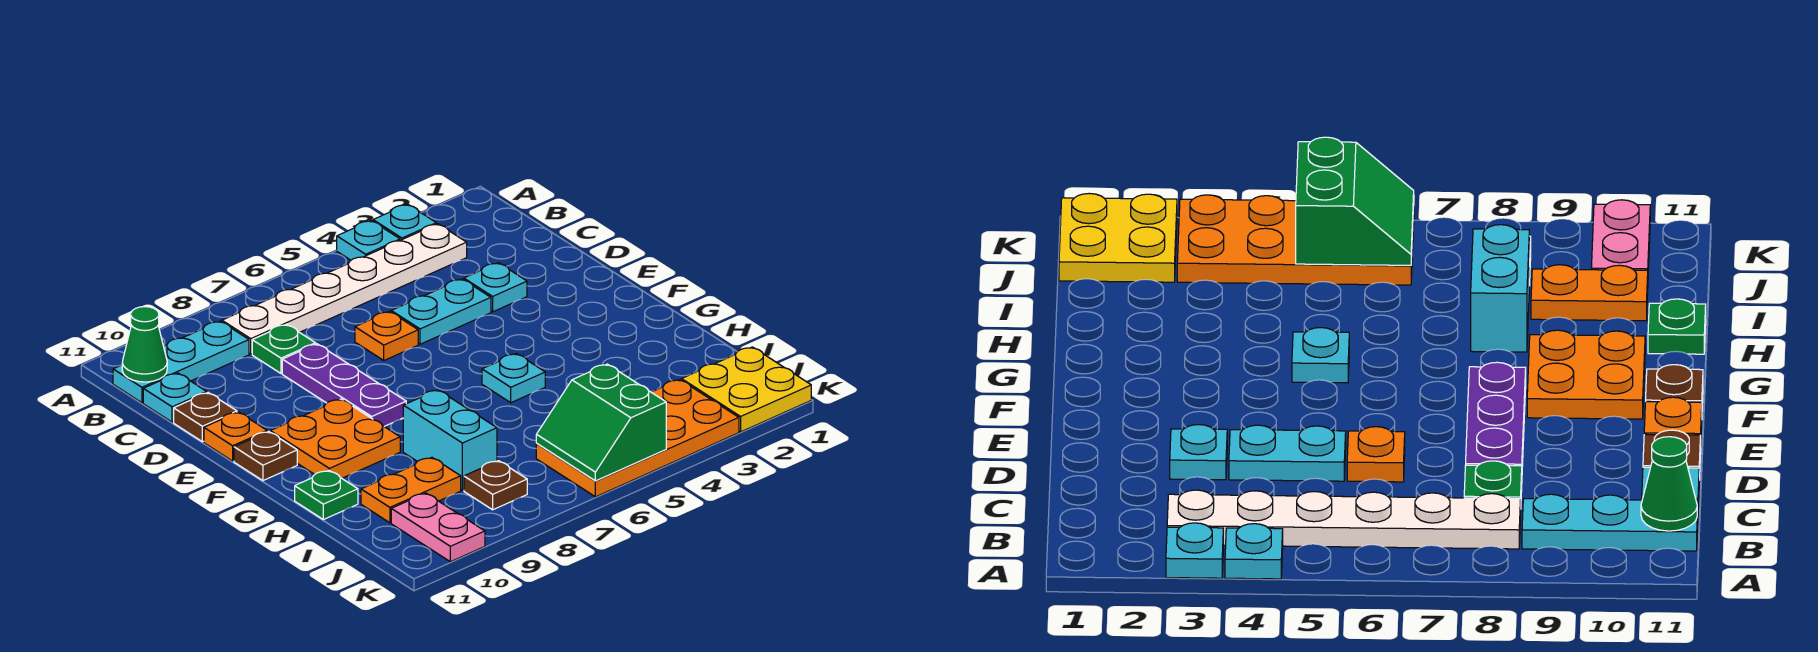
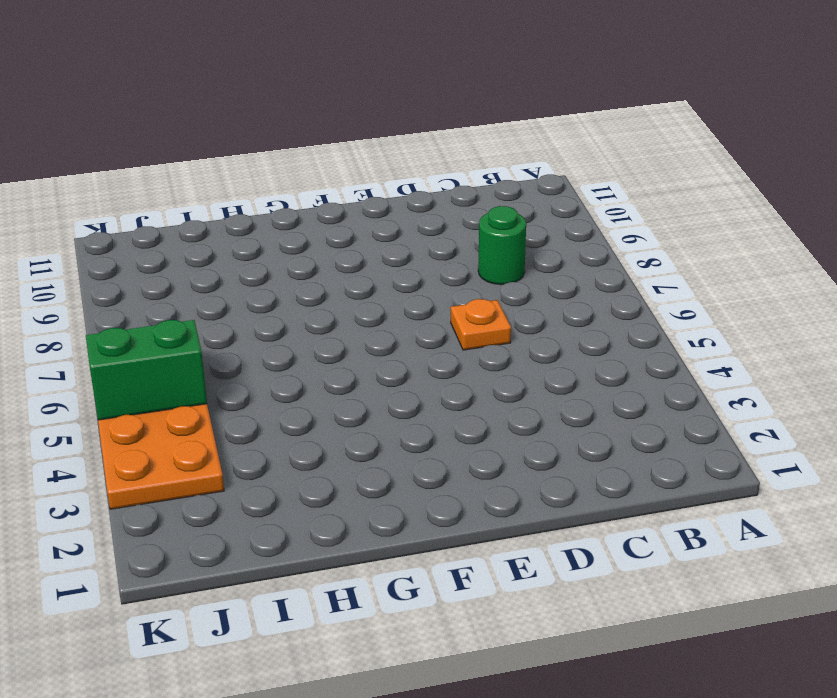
green 1x1 round brick [478,206,526,285] -> green 1x1 plate [252,324,316,373]
none -> cyan 1x1 plate [373,204,436,240]
none -> cyan 1x1 plate [337,220,400,260]
none -> white 1x6 plate [222,224,467,354]

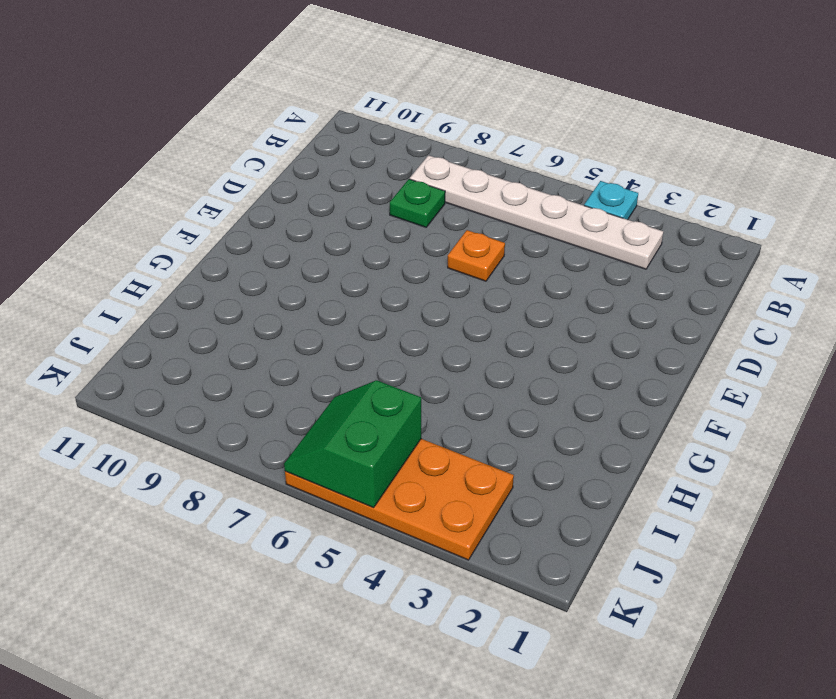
none -> cyan 1x1 plate [373,204,436,240]
none -> cyan 1x3 plate [113,321,249,403]
none -> cyan 1x1 plate [143,373,207,422]

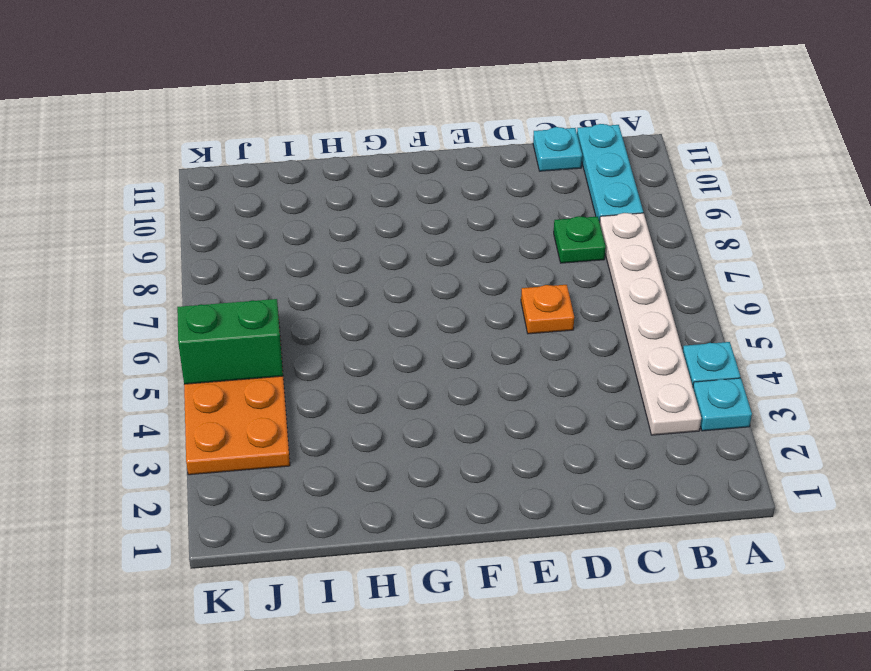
none -> cyan 1x1 plate [464,263,527,312]
none -> cyan 1x2 plate [391,279,491,344]
none -> purple 1x3 plate [282,344,406,427]

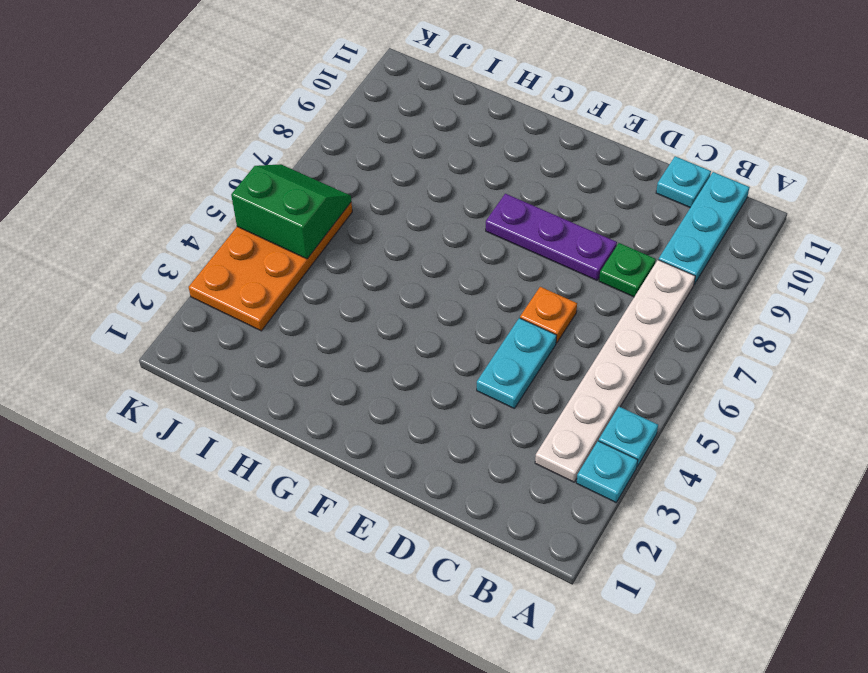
none -> cyan 1x1 plate [464,263,527,312]
none -> brown 1x1 plate [174,393,237,442]
none -> orange 1x1 plate [204,412,267,461]

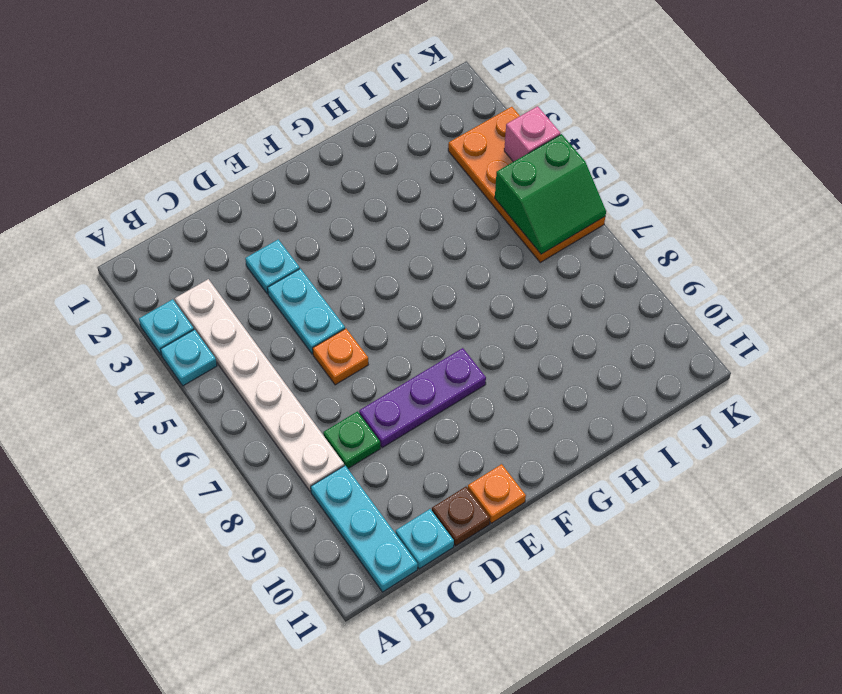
pink 1x1 brick [504,106,560,162] -> none
none -> orange 2x2 plate [270,399,400,478]
none -> brown 1x1 plate [234,431,297,481]
none -> cyan 1x1 plate [482,354,545,403]

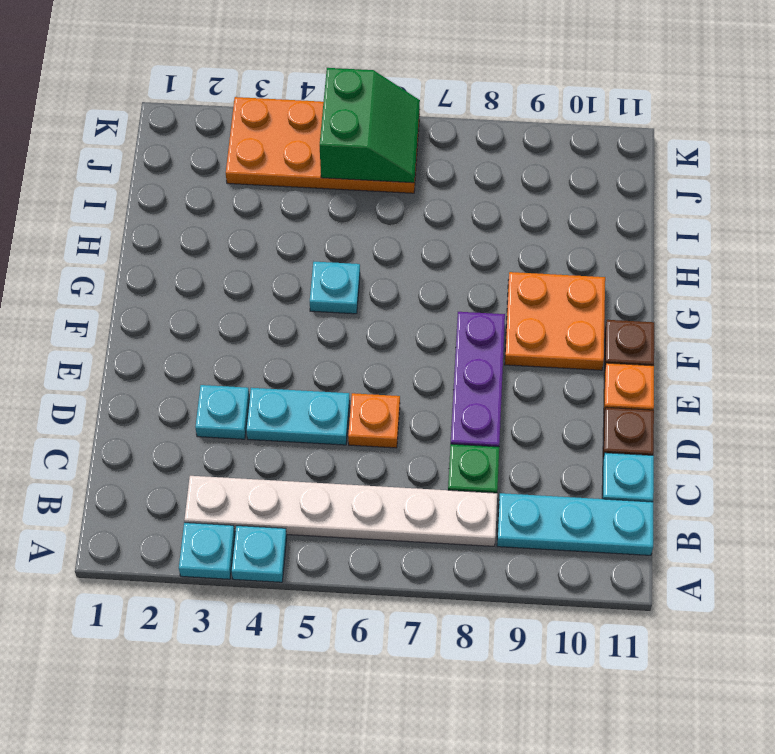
none -> cyan 1x2 brick [403,390,497,490]
none -> green 1x1 plate [295,471,358,520]
none -> orange 1x2 plate [361,457,461,523]

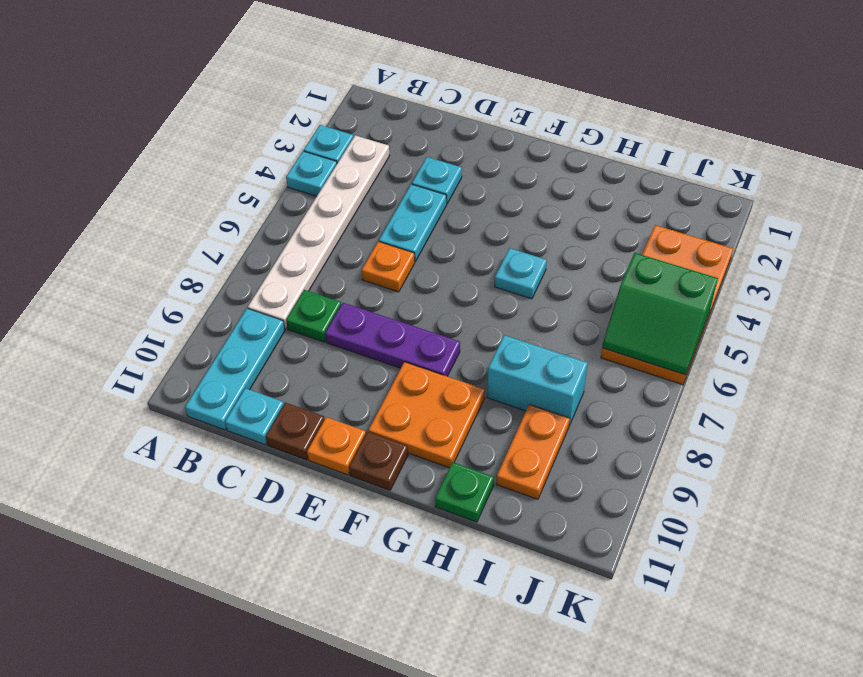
none -> yellow 2x2 plate [682,347,811,432]
none -> brown 1x1 plate [464,461,527,510]
none -> pink 1x2 plate [391,493,485,562]

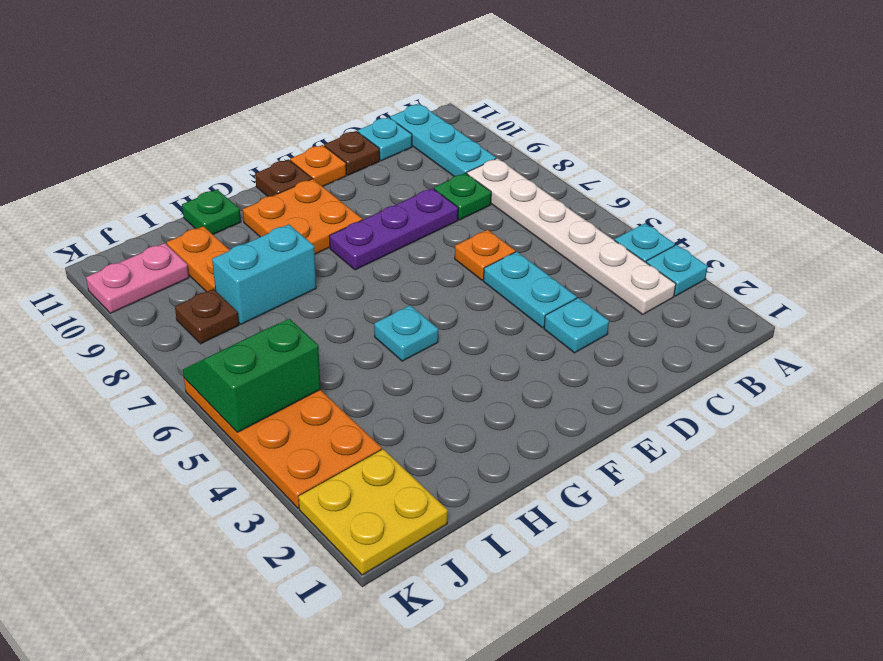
none -> green 1x1 cone [122,307,167,382]

